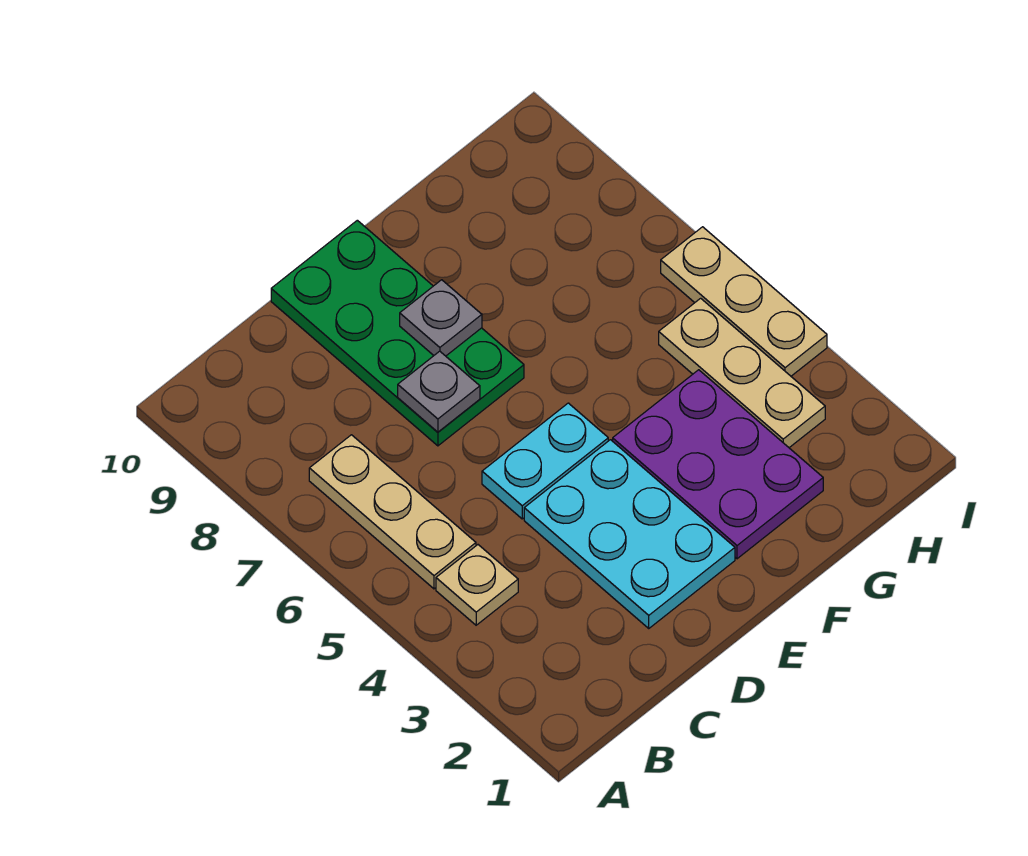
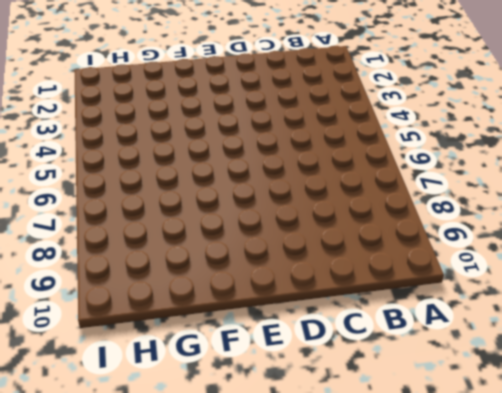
none -> tan 1x1 plate [436,545,518,625]
none -> tan 1x3 plate [309,435,476,589]

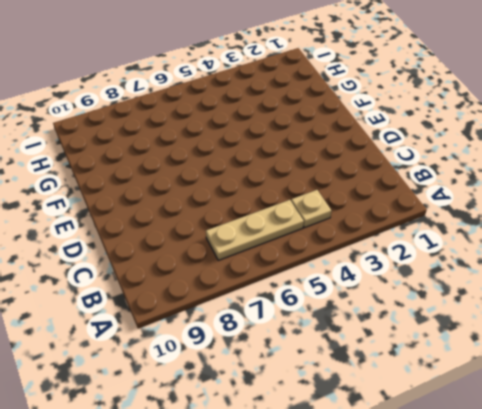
none -> cyan 2x3 plate [524,440,735,628]
none -> cyan 1x2 plate [482,403,608,519]

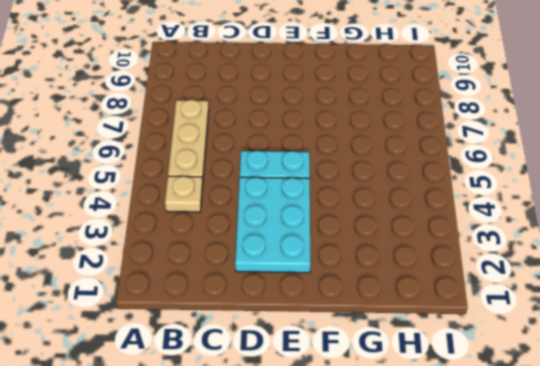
none -> green 2x4 plate [271,220,524,446]
none -> purple 2x3 plate [613,370,823,559]

